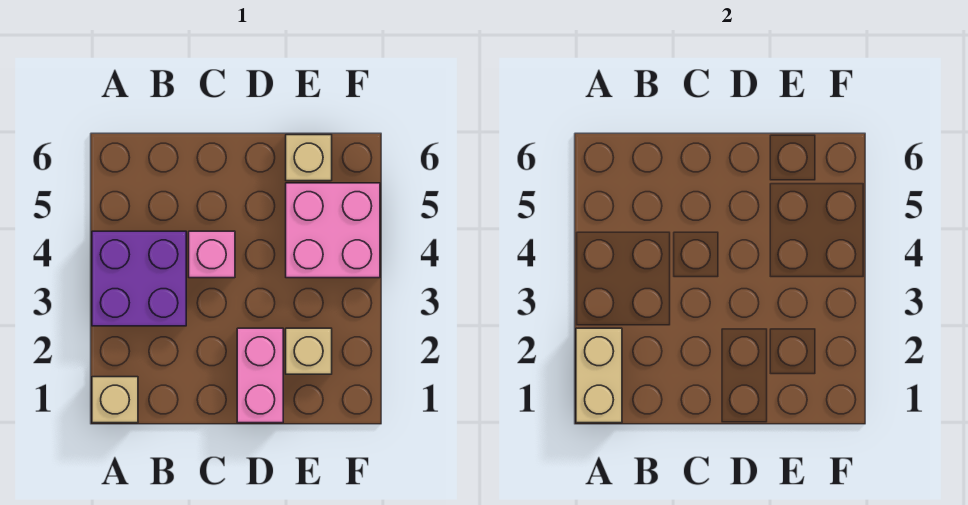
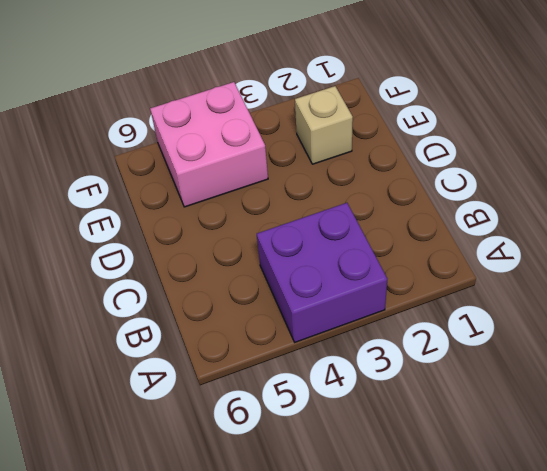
none -> tan 1x1 brick [92,377,138,423]
none -> pink 1x1 brick [189,231,235,278]

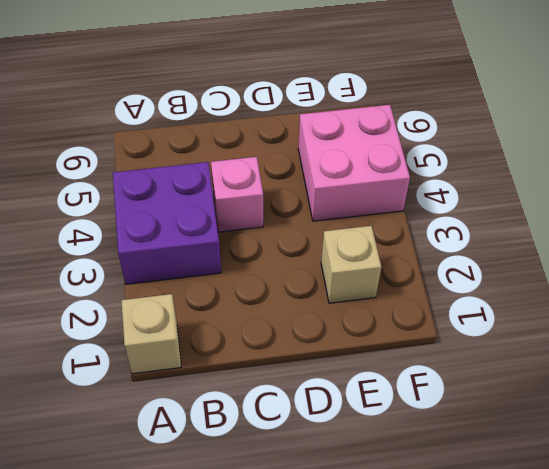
none -> pink 1x2 brick [237,328,283,423]
none -> tan 1x1 brick [286,135,332,181]

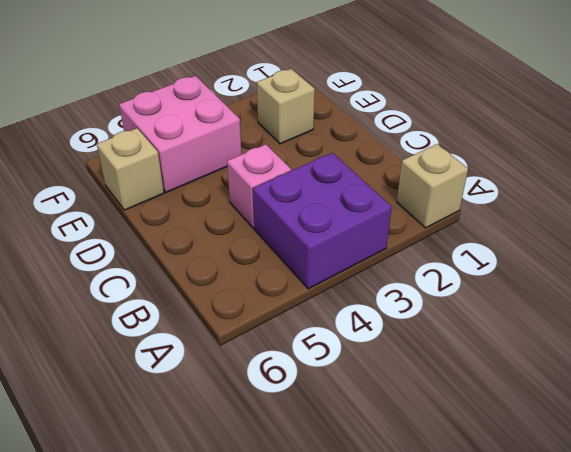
none -> pink 1x2 brick [237,328,283,423]
none -> tan 1x2 brick [576,328,622,423]

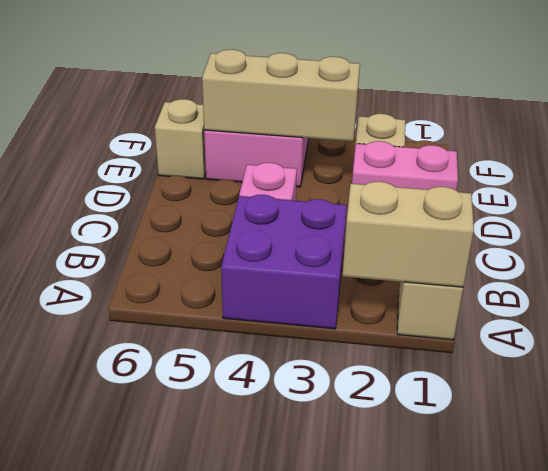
tan 1x3 brick [202,49,360,141] -> none

